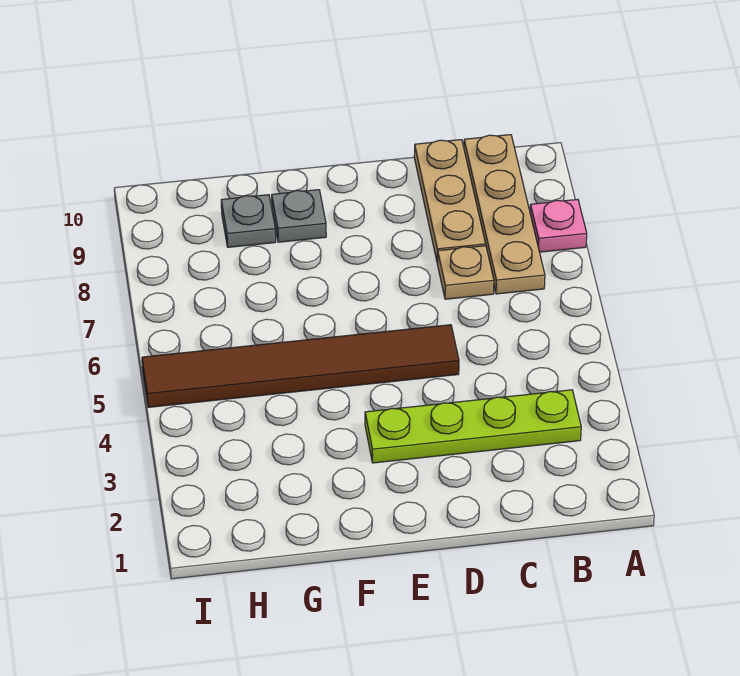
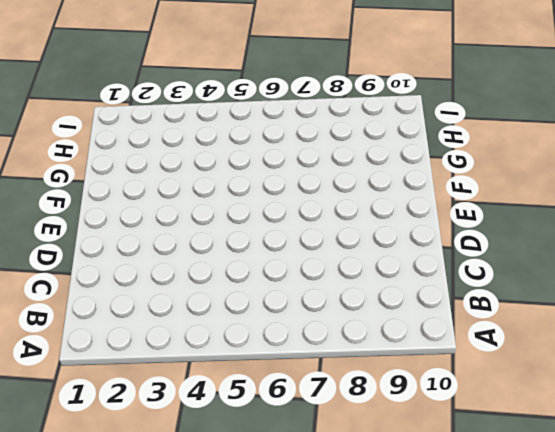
none -> pink 1x1 plate [530,199,587,252]
none -> lime 1x4 plate [365,390,581,463]

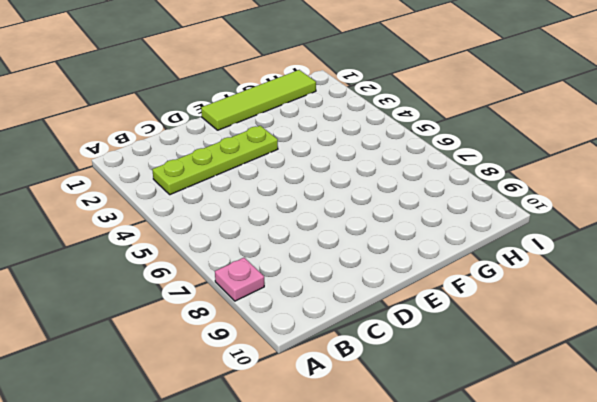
lime 1x4 tile [201,70,316,130] -> none
none -> tan 1x4 plate [464,135,545,294]
none -> tan 1x1 plate [437,246,494,299]

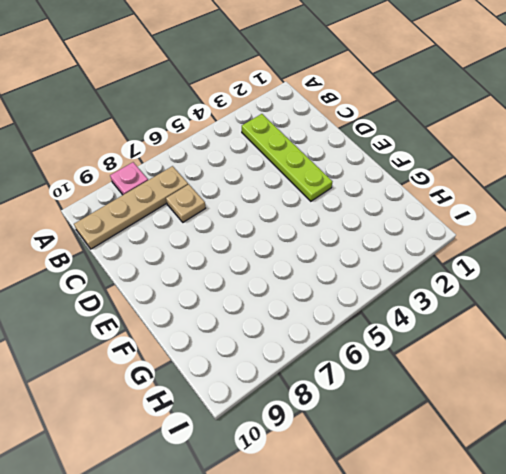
none -> tan 1x3 plate [414,140,486,263]
none -> brown 1x6 tile [142,325,459,407]

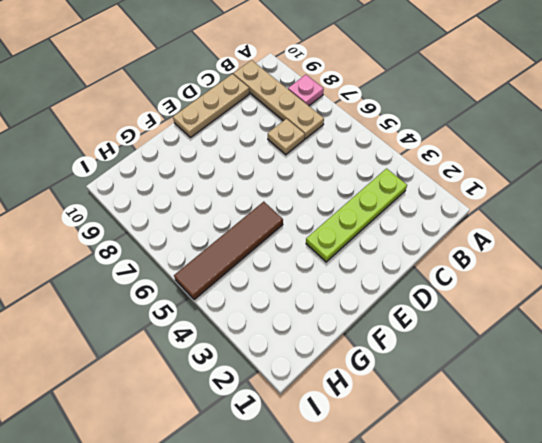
tan 1x3 plate [173,74,249,138] -> tan 1x3 plate turned to [414,140,486,263]
brown 1x4 tile [174,202,283,300] -> brown 1x6 tile [142,325,459,407]
none -> grey 1x1 plate [272,190,326,242]
none -> grey 1x1 plate [221,195,276,247]

